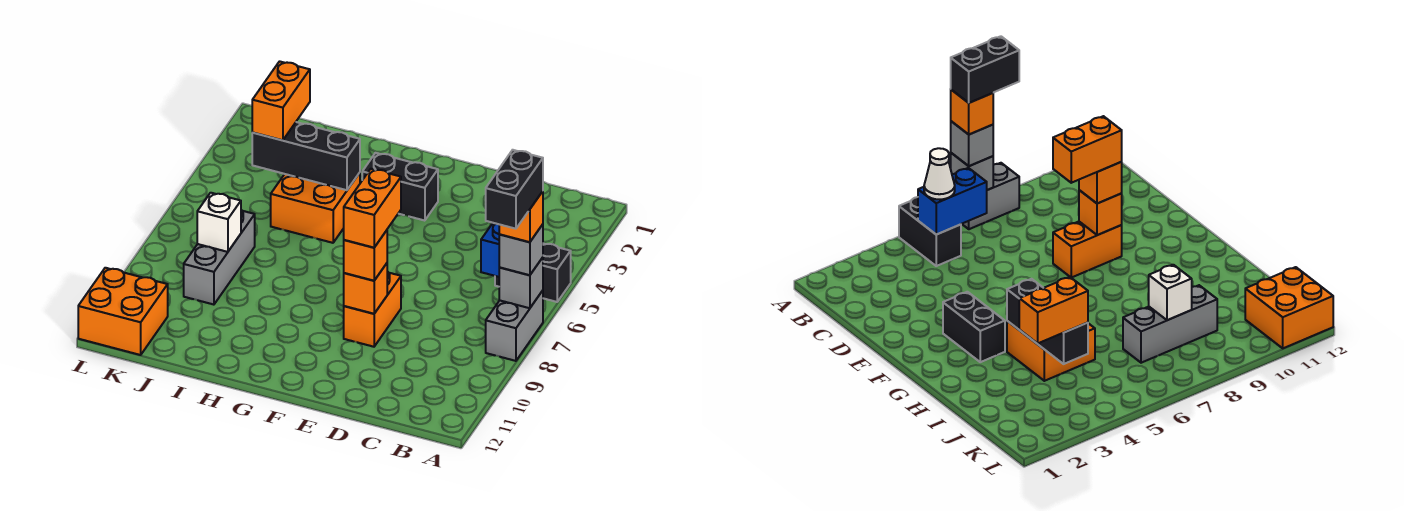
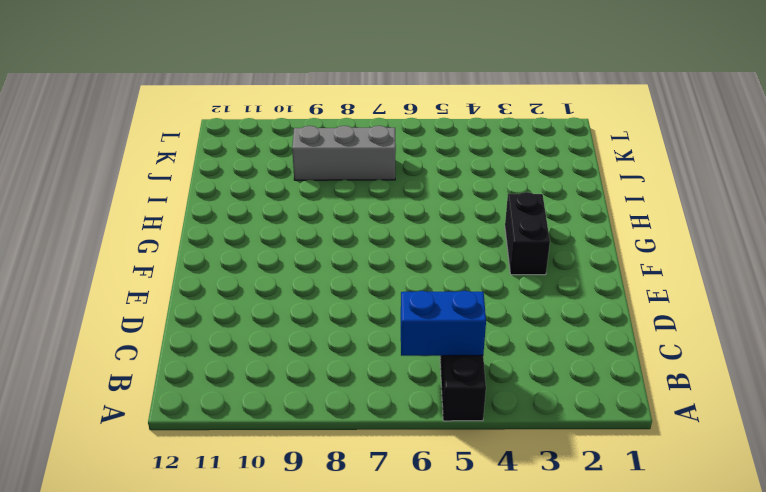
none -> grey 1x2 brick [486,291,543,361]
none -> orange 1x2 brick [344,271,401,347]
none -> orange 2x2 brick [271,173,360,243]

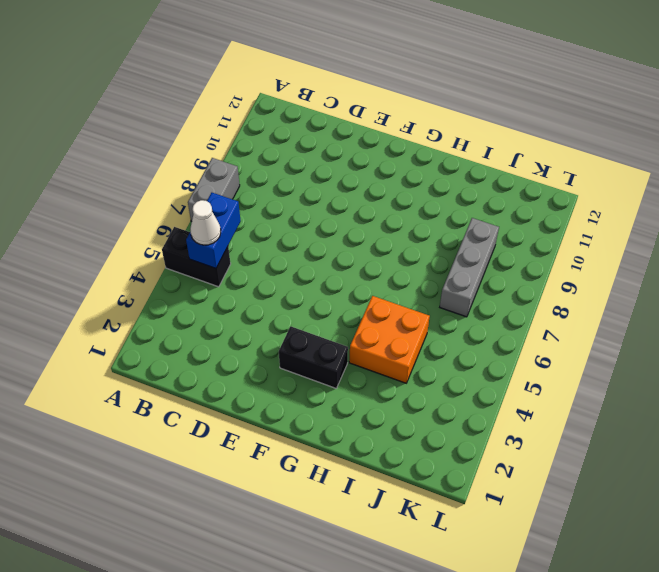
none -> orange 1x2 brick [344,271,401,347]
none -> orange 2x2 brick [78,268,168,355]
none -> grey 1x1 brick [499,257,543,308]

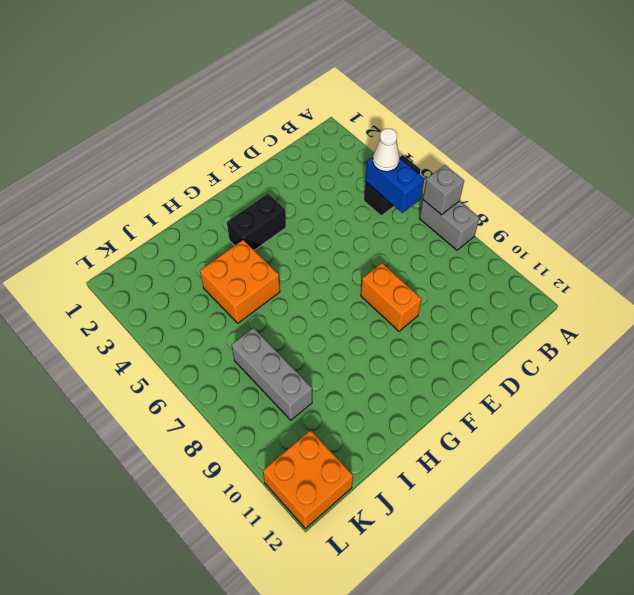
none -> orange 1x1 brick [344,263,387,314]
none -> black 1x3 brick [252,122,360,190]
none -> white 1x1 brick [197,193,241,252]

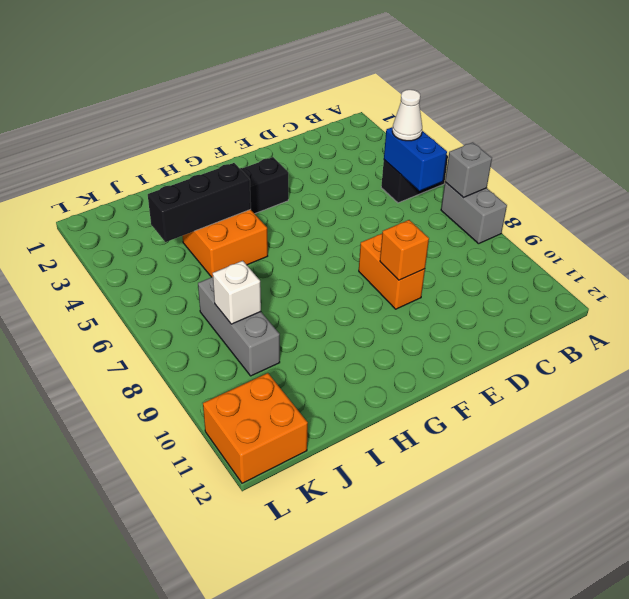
none -> grey 1x1 brick [499,224,543,275]
none -> orange 1x1 brick [344,230,387,281]
none -> orange 1x2 brick [252,61,310,140]

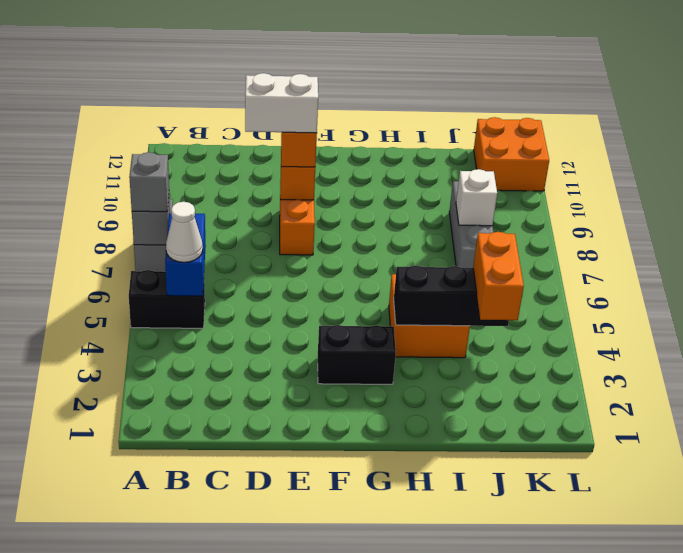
white 1x2 brick [245,73,318,133] -> orange 1x2 brick [344,169,401,248]
none -> orange 1x1 brick [499,191,543,242]
none -> black 1x2 brick [486,150,543,229]

